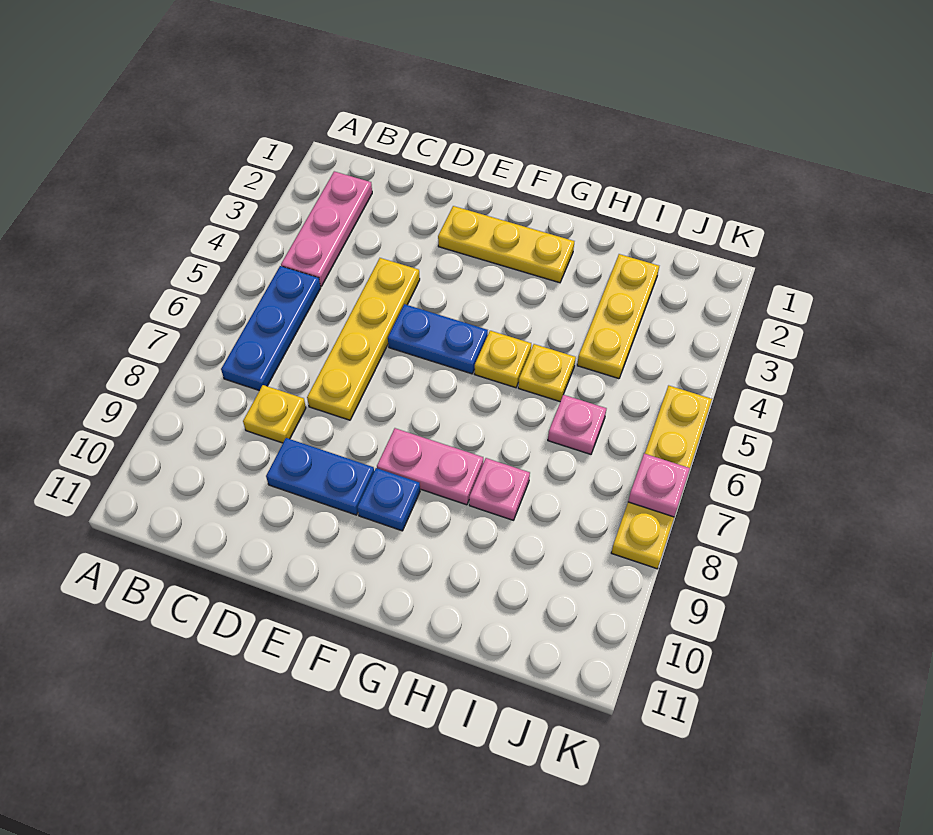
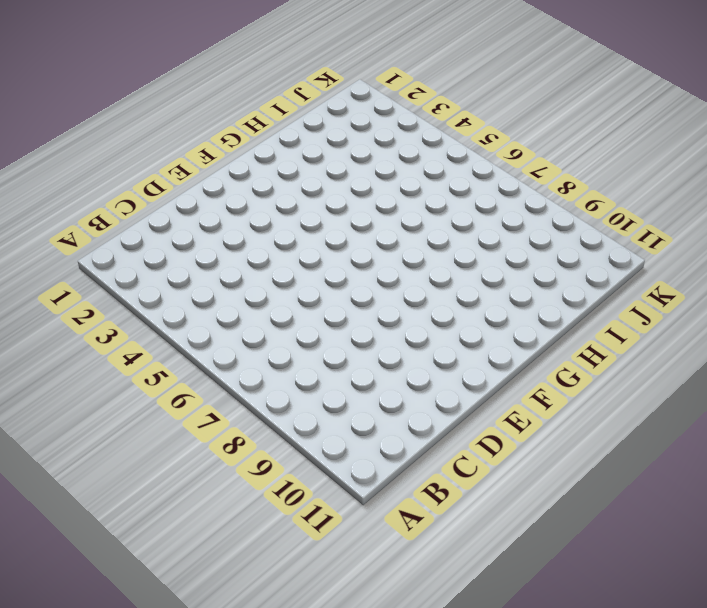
none -> pink 1x3 plate [281,171,372,286]
none -> blue 1x3 plate [221,266,321,391]
none -> yellow 1x1 plate [243,385,306,443]

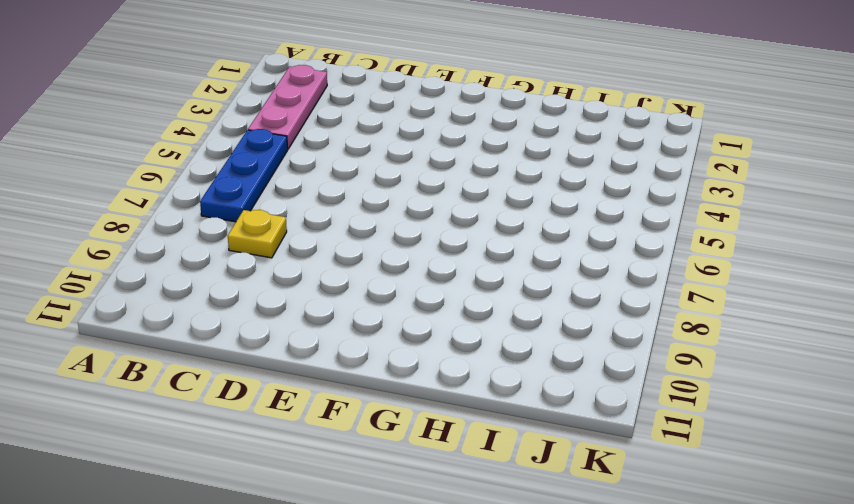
none -> yellow 1x4 plate [307,258,420,420]
none -> blue 1x2 plate [266,438,374,515]
none -> yellow 1x3 plate [438,206,574,283]

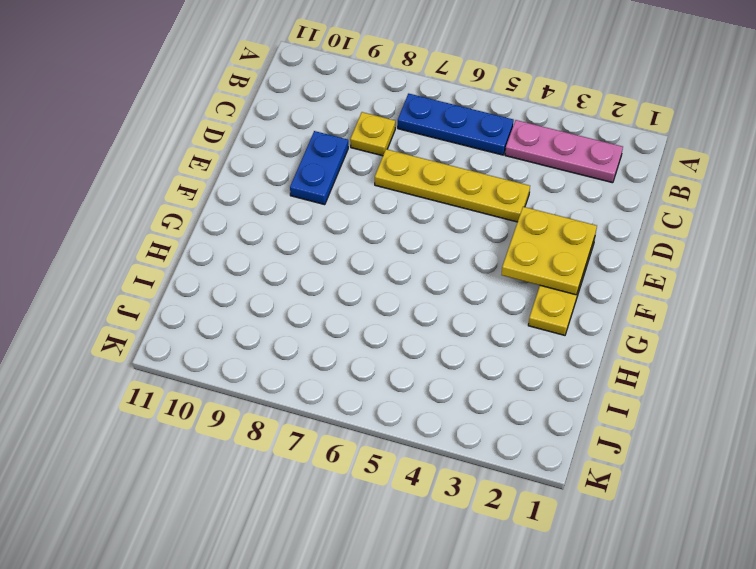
yellow 2x2 plate [502,207,597,295] -> none
none -> blue 1x2 plate [388,304,488,374]
none -> pink 1x2 plate [377,428,483,505]
none -> blue 1x1 plate [357,468,420,531]

